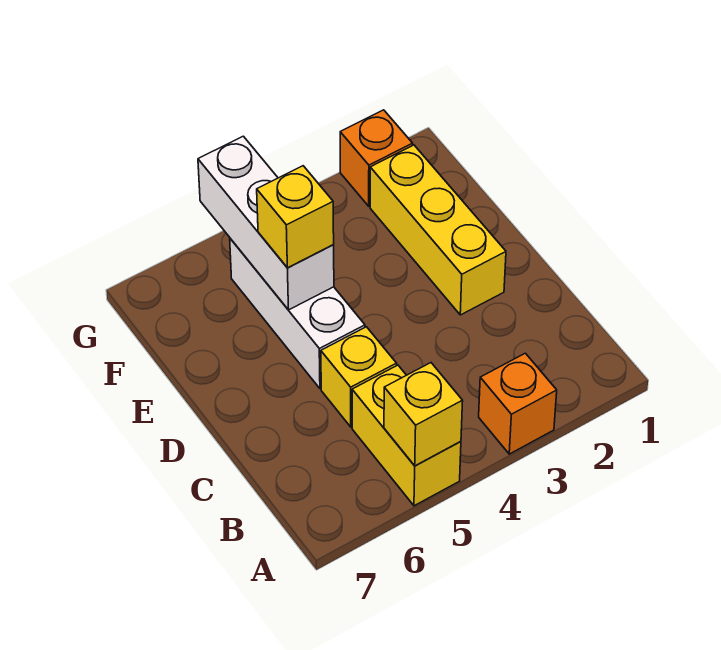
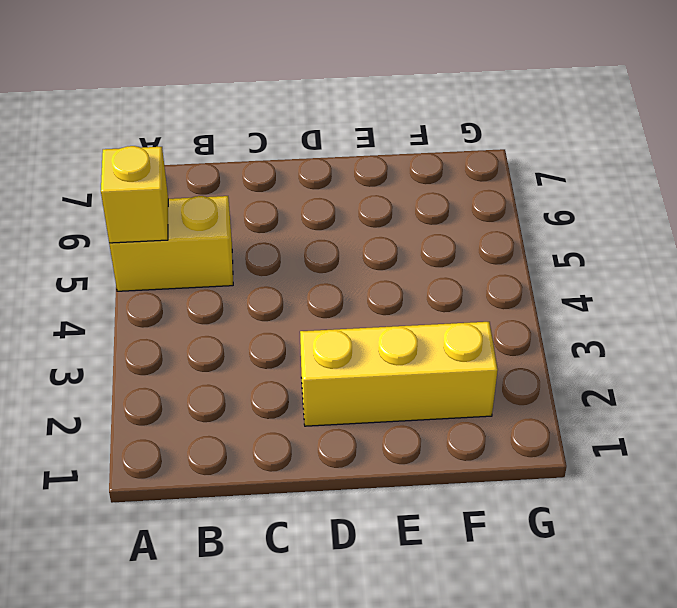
none -> orange 1x1 brick [479,353,557,454]
none -> yellow 1x1 brick [321,327,397,427]

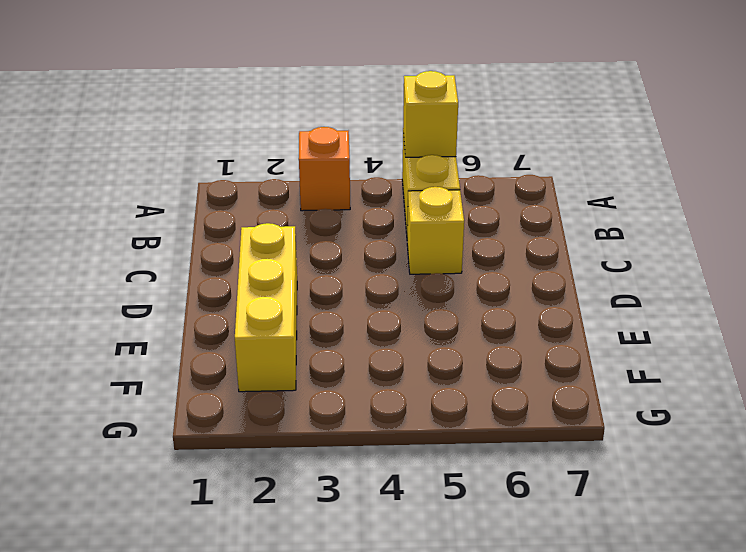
none -> white 1x3 brick [230,239,365,389]
none -> orange 1x1 brick [340,110,413,206]

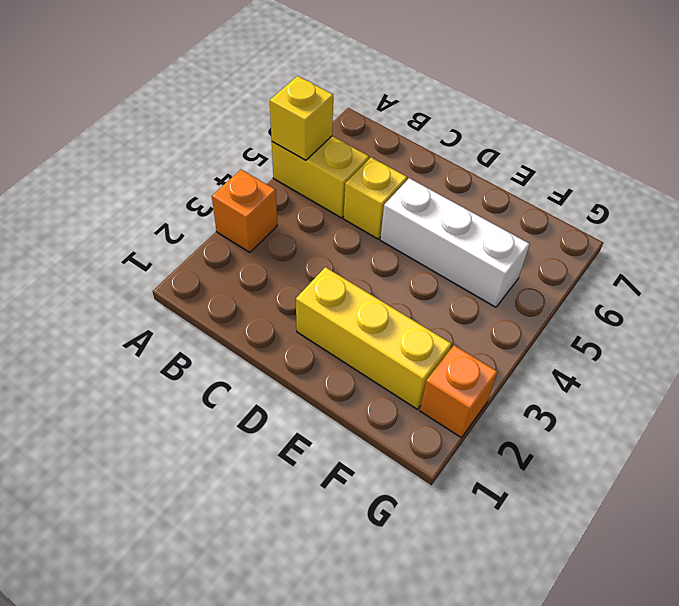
none -> white 1x3 brick [198,136,334,310]
none -> yellow 1x1 brick [257,166,334,268]

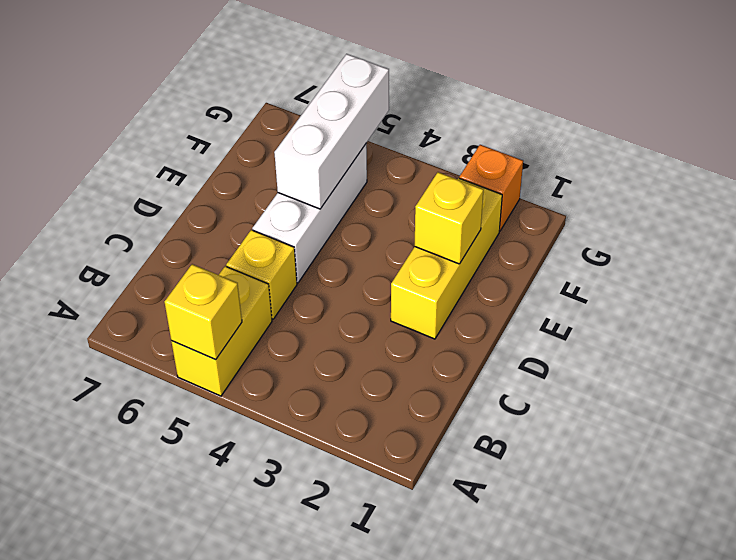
yellow 1x1 brick [415,172,483,264] -> yellow 1x1 brick moved to [257,166,334,268]
none -> orange 1x1 brick [479,353,557,454]

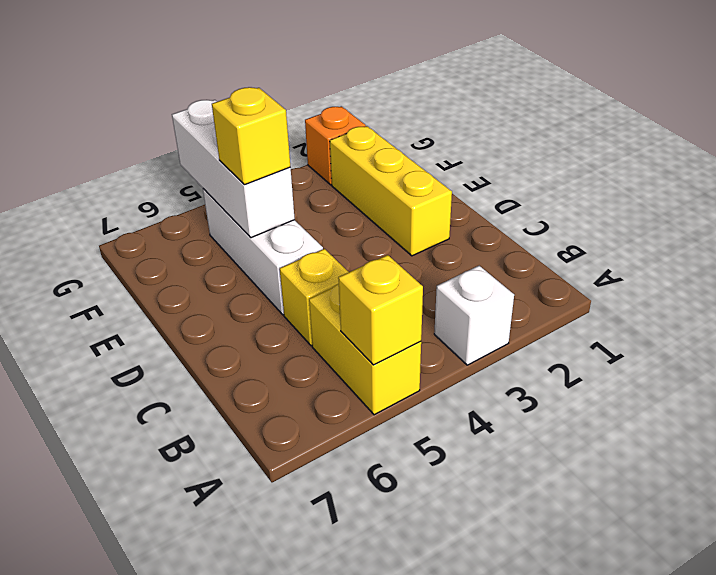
white 1x1 brick [434,266,514,365] -> orange 1x1 brick [479,353,557,454]

